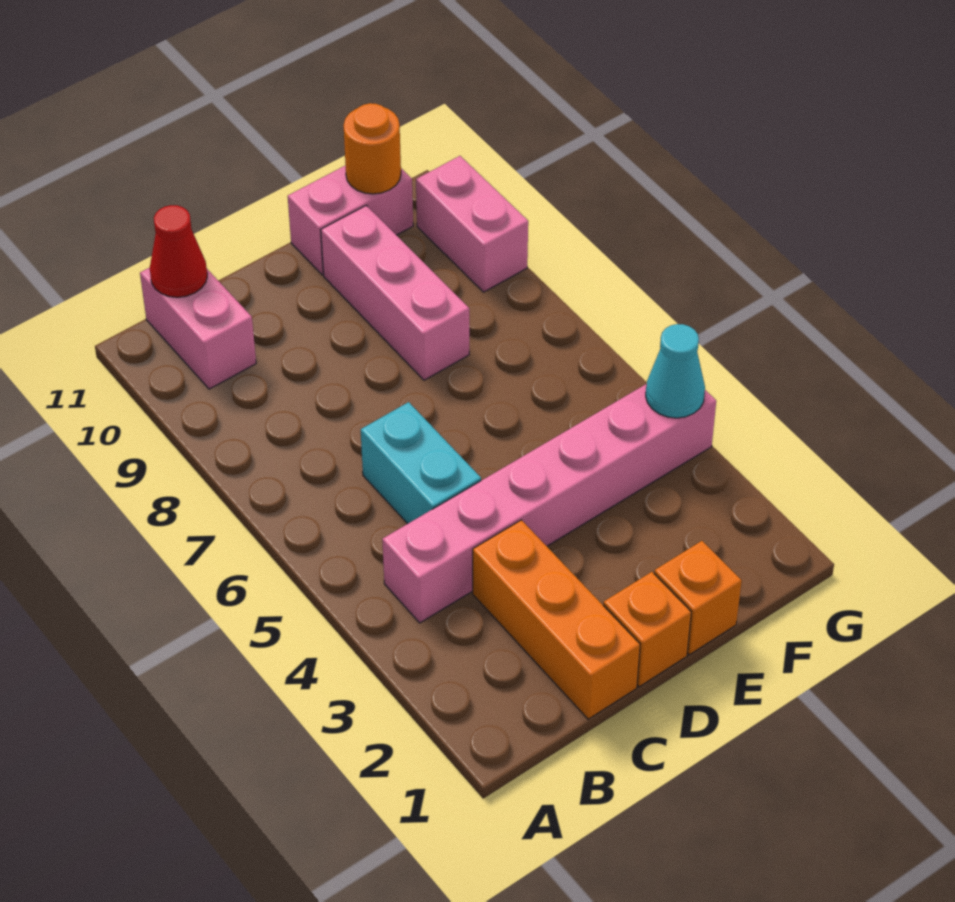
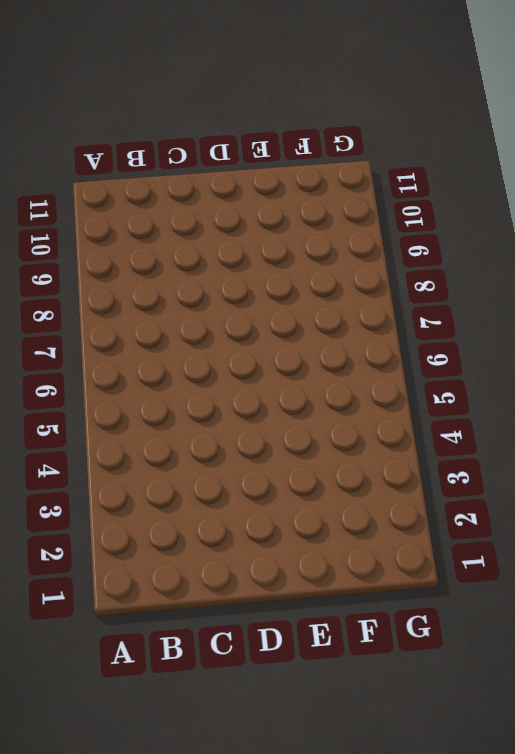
none -> pink 1x6 brick [382,384,716,623]
none -> pink 1x2 brick [140,268,256,389]
none -> orange 1x3 brick [473,520,640,719]

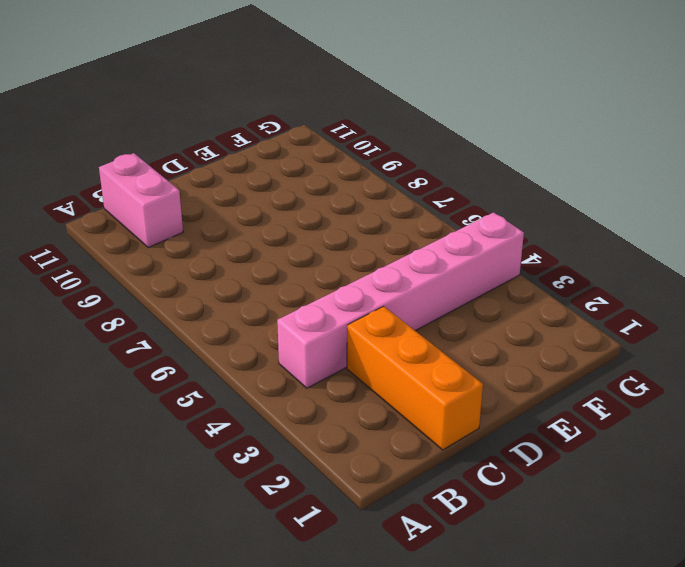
none -> cyan 1x2 brick [361,402,481,524]
none -> orange 1x1 brick [603,572,691,687]
none -> orange 1x1 brick [654,541,742,655]

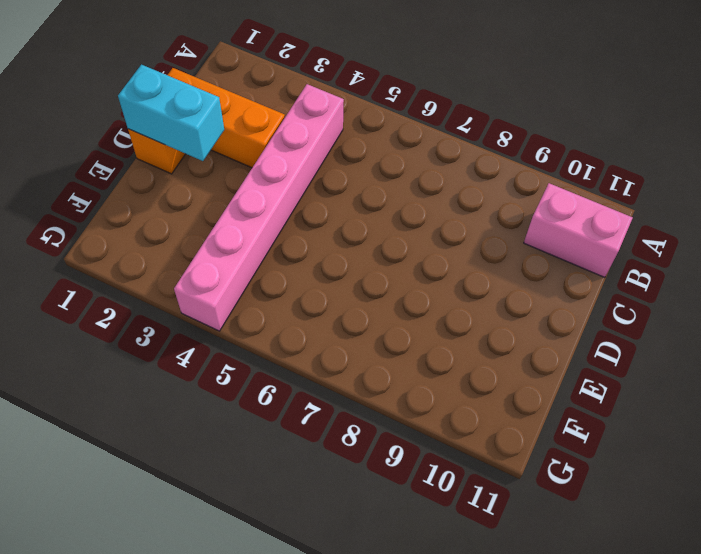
cyan 1x2 brick [118,65,224,161] -> cyan 1x2 brick moved to [361,402,481,524]
none -> orange 1x1 brick [654,541,742,655]
none -> pink 1x3 brick [321,205,469,380]
none -> pink 1x2 brick [288,165,413,275]

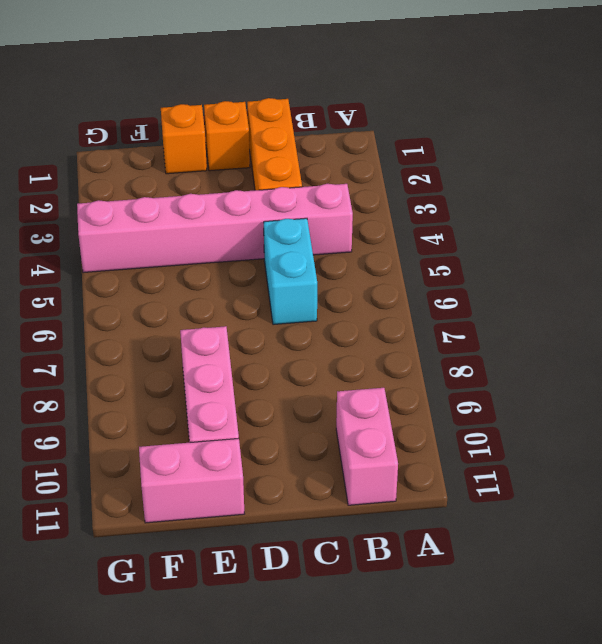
none -> pink 1x2 brick [416,156,528,292]
none -> red 1x1 cone [150,205,207,297]
none -> orange 1x1 round brick [343,103,401,194]

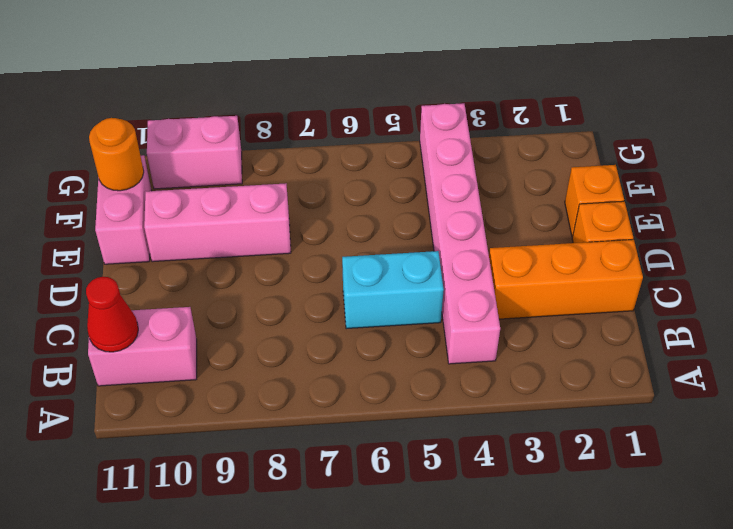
none -> cyan 1x1 cone [646,324,705,418]

